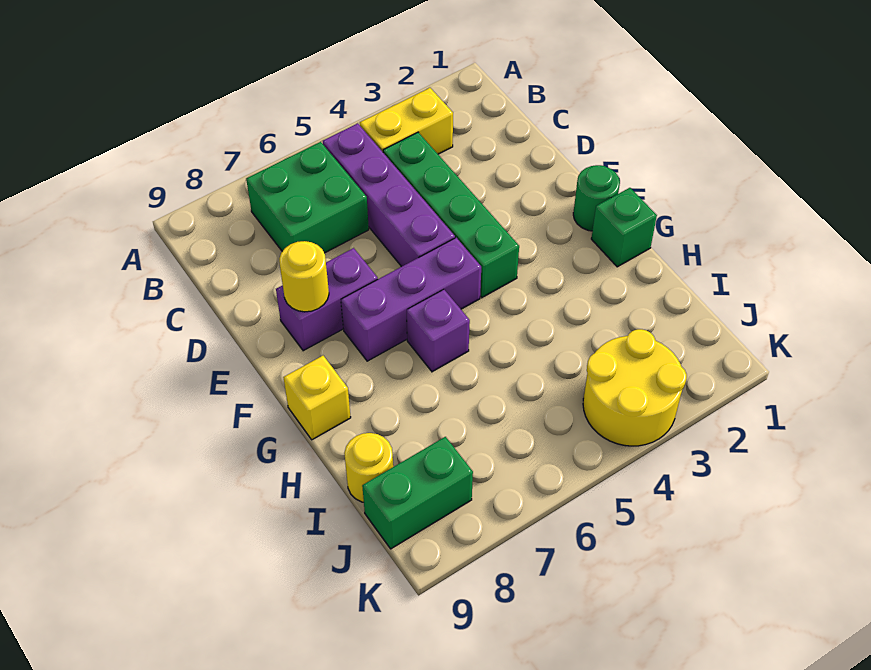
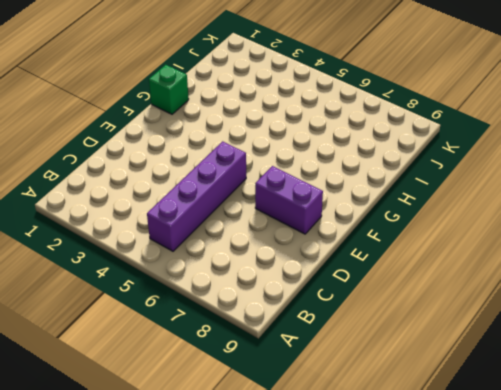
none -> yellow 1x2 brick [360,88,453,154]
none -> green 2x2 brick [246,142,369,253]
none -> green 1x4 brick [383,132,519,297]

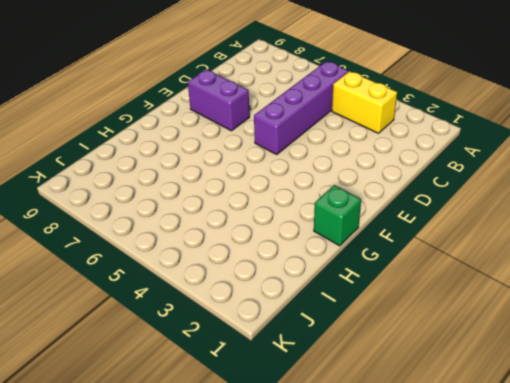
none -> green 2x2 brick [246,142,369,253]
none -> green 1x4 brick [383,132,519,297]
none -> green 1x1 round brick [573,165,620,231]

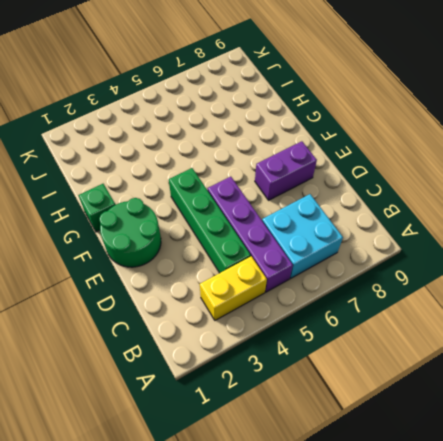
cyan 2x2 brick [262,194,343,278] -> green 2x2 brick [246,142,369,253]
green 2x2 round brick [99,198,161,267] -> green 1x1 round brick [573,165,620,231]
none -> purple 1x3 brick [341,238,481,361]
none -> purple 1x1 brick [407,289,470,372]
none -> yellow 1x1 brick [283,356,351,440]

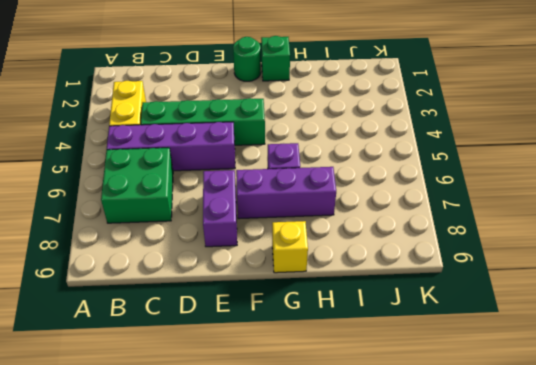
purple 1x3 brick [236,167,336,219] -> purple 1x3 brick turned to [341,238,481,361]
none -> yellow 1x1 round brick [344,433,393,502]
none -> yellow 2x2 round brick [583,329,687,446]
none -> green 1x2 brick [362,437,473,549]

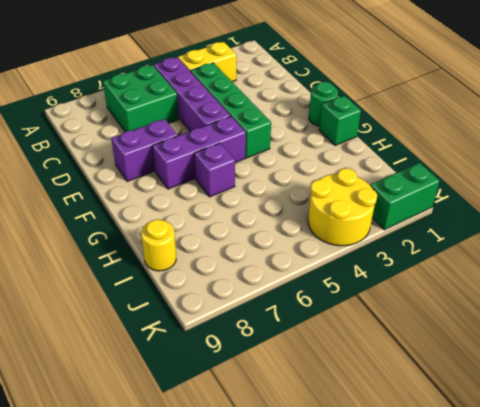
green 1x2 brick [370,163,440,230] -> green 1x2 brick moved to [362,437,473,549]
none -> yellow 1x1 brick [283,356,351,440]
none -> yellow 1x1 round brick [279,241,329,312]

